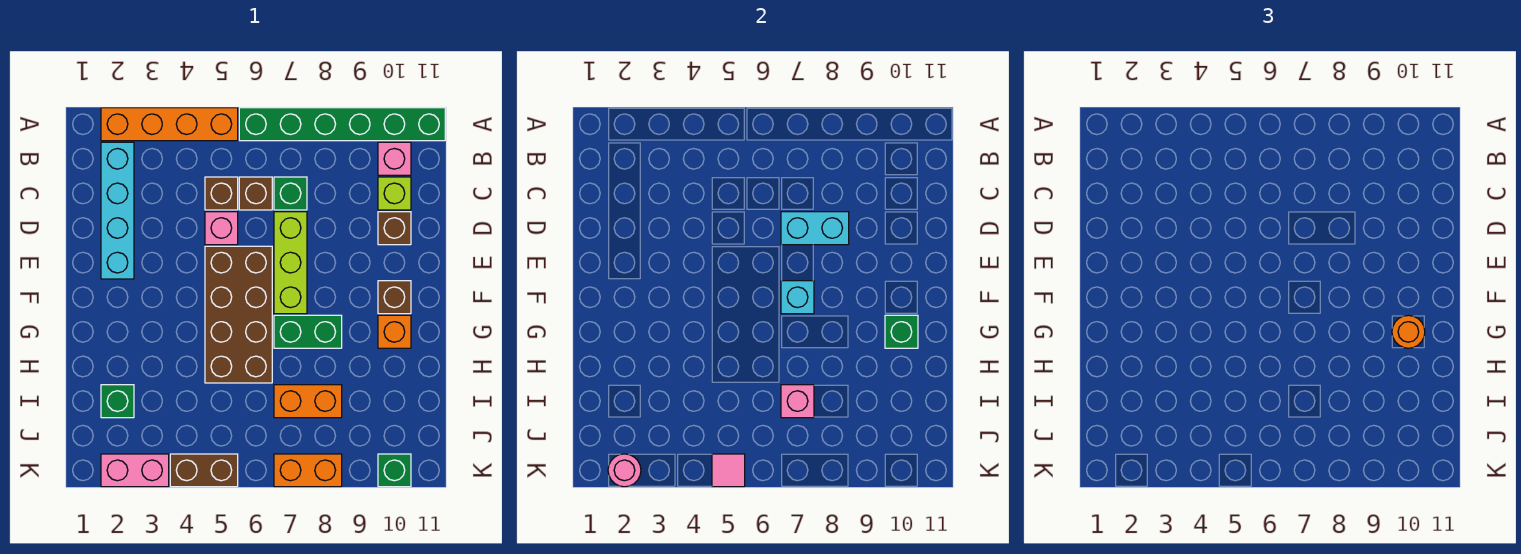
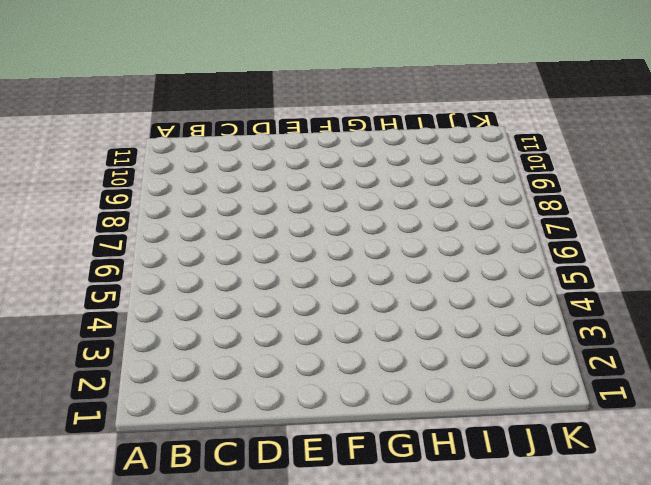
none -> orange 1x4 brick [101,108,238,141]
none -> green 1x6 brick [239,108,445,141]
none -> cyan 1x4 brick [101,142,134,279]

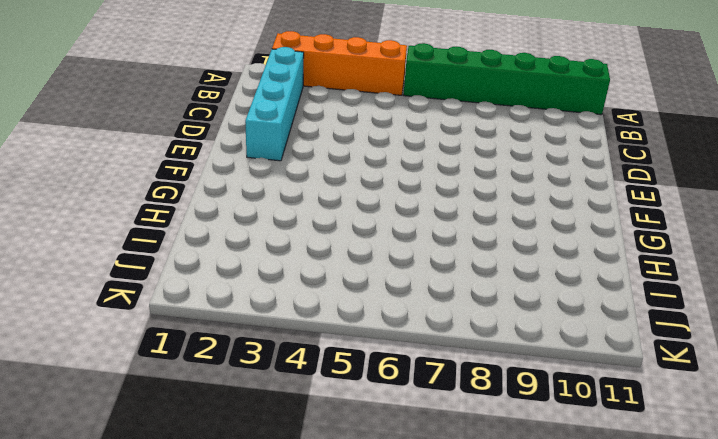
none -> pink 1x1 brick [378,142,411,175]
none -> brown 1x1 brick [205,177,238,210]
none -> brown 1x1 brick [239,177,272,210]

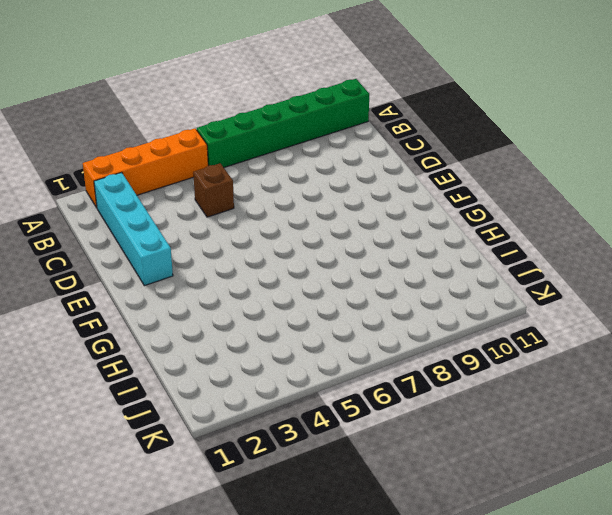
none -> pink 1x1 brick [378,142,411,175]
none -> brown 1x1 brick [239,177,272,210]
none -> green 1x1 brick [274,177,307,210]

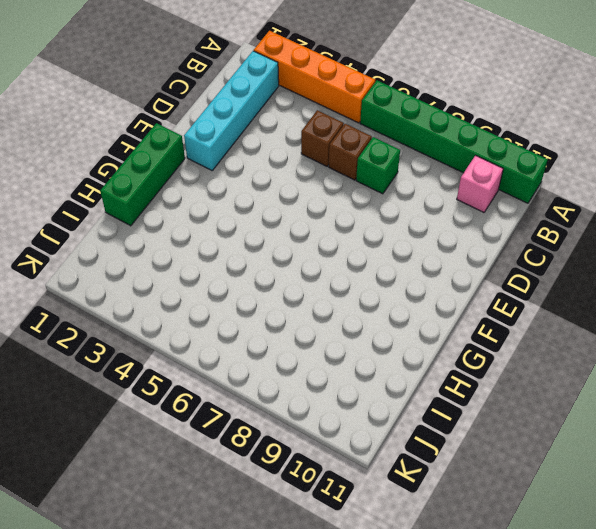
green 1x3 brick [100,123,185,226] -> none
none -> lime 1x1 brick [378,177,411,210]
none -> pink 1x1 brick [205,212,238,245]
none -> lime 1x3 brick [274,212,307,314]

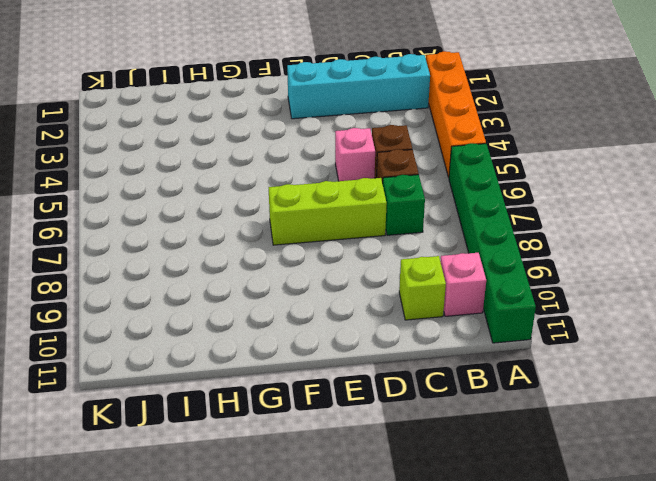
none -> brown 1x1 brick [378,212,411,245]
none -> brown 2x4 brick [205,246,272,383]
none -> brown 1x1 brick [378,281,411,314]

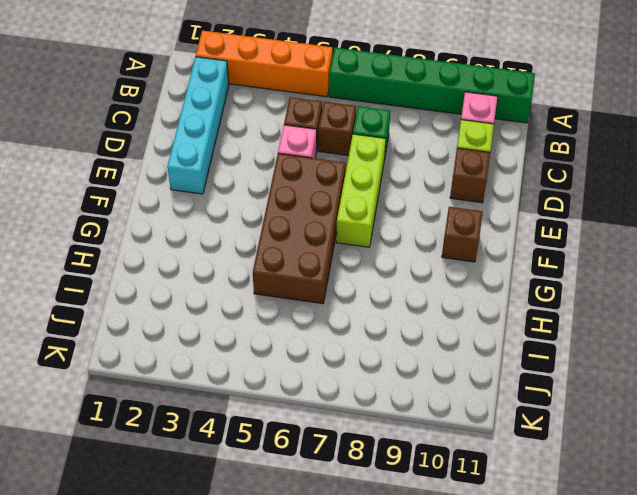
none -> green 1x2 brick [274,315,342,348]
none -> orange 1x1 brick [378,315,411,348]
none -> green 1x1 brick [101,385,134,418]

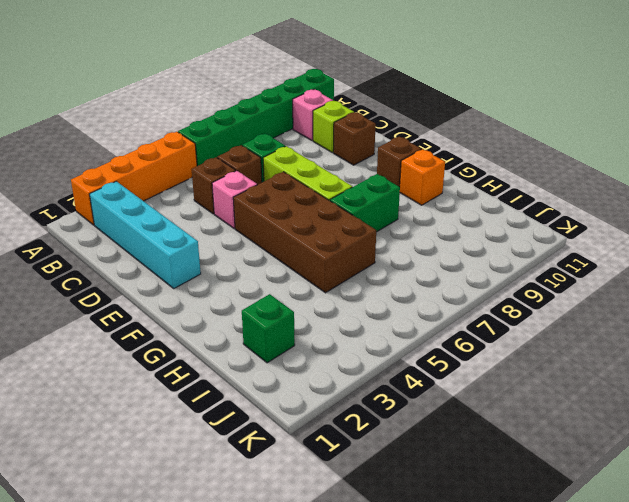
none -> orange 1x2 brick [274,385,342,418]
none -> pink 1x2 brick [101,454,169,487]
none -> brown 1x2 brick [170,454,238,487]

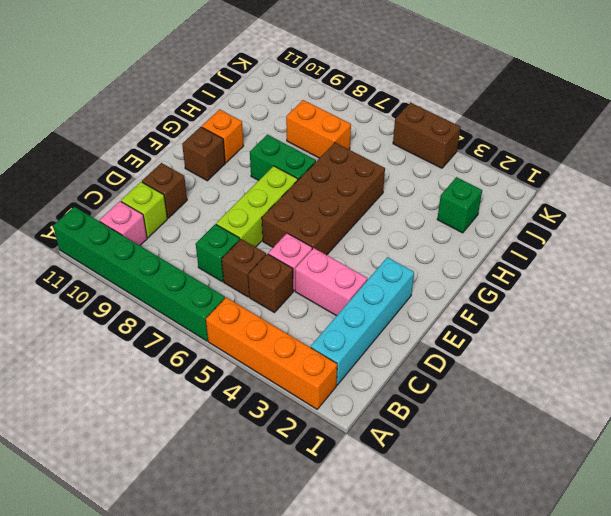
pink 1x2 brick [295,248,367,316] -> pink 1x2 brick moved to [101,454,169,487]
none -> orange 1x2 brick [274,454,342,487]
none -> green 1x1 brick [378,454,411,487]
none -> cyan 1x2 brick [781,212,849,245]

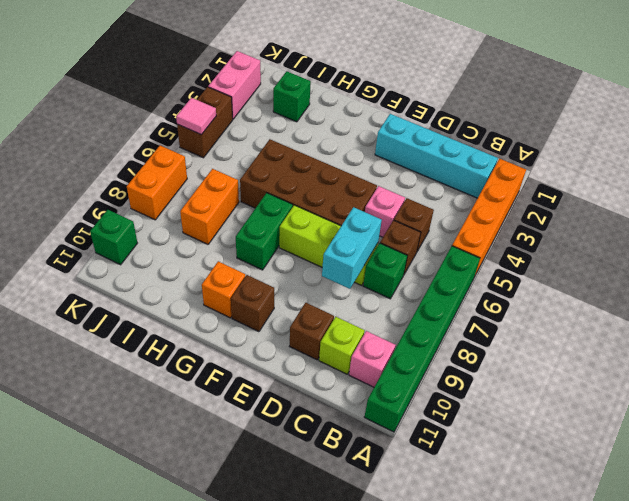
none -> cyan 1x1 brick [781,281,814,314]
none -> green 1x1 brick [885,315,918,348]
none -> pink 1x1 brick [781,385,814,418]

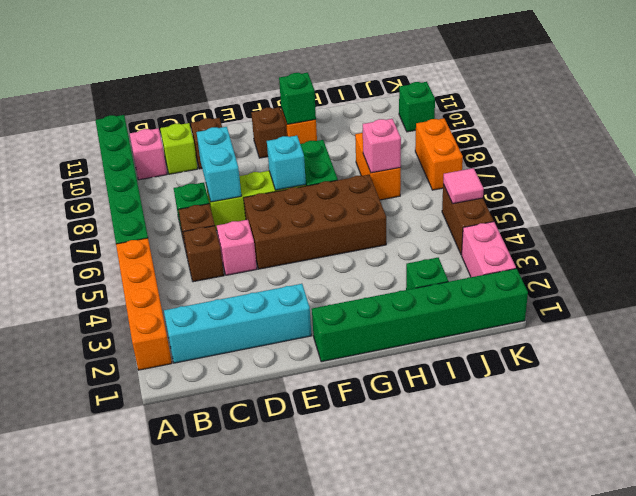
green 1x6 brick [312,269,528,362] -> none
none -> pink 1x1 round brick [608,454,641,487]
none -> orange 1x1 round brick [1392,315,1425,348]

